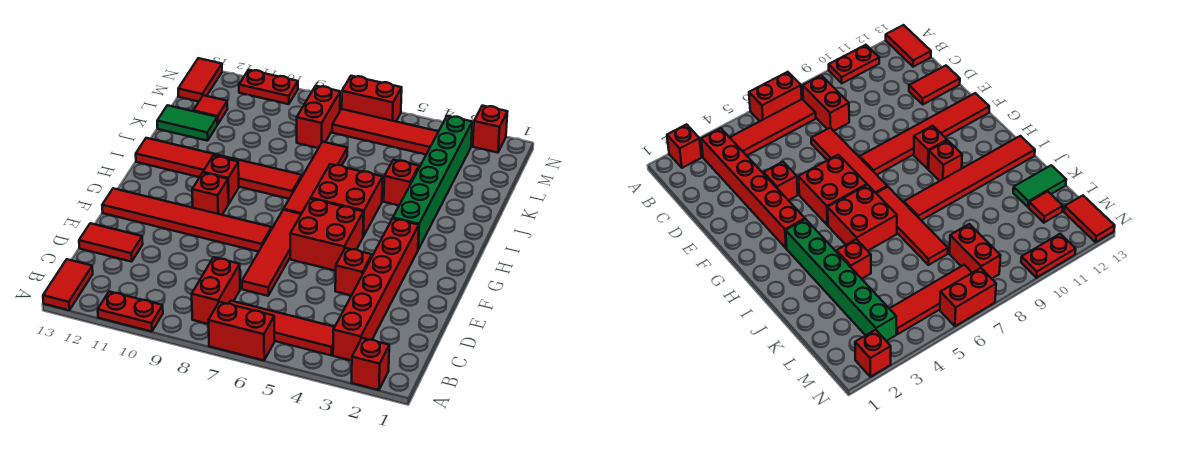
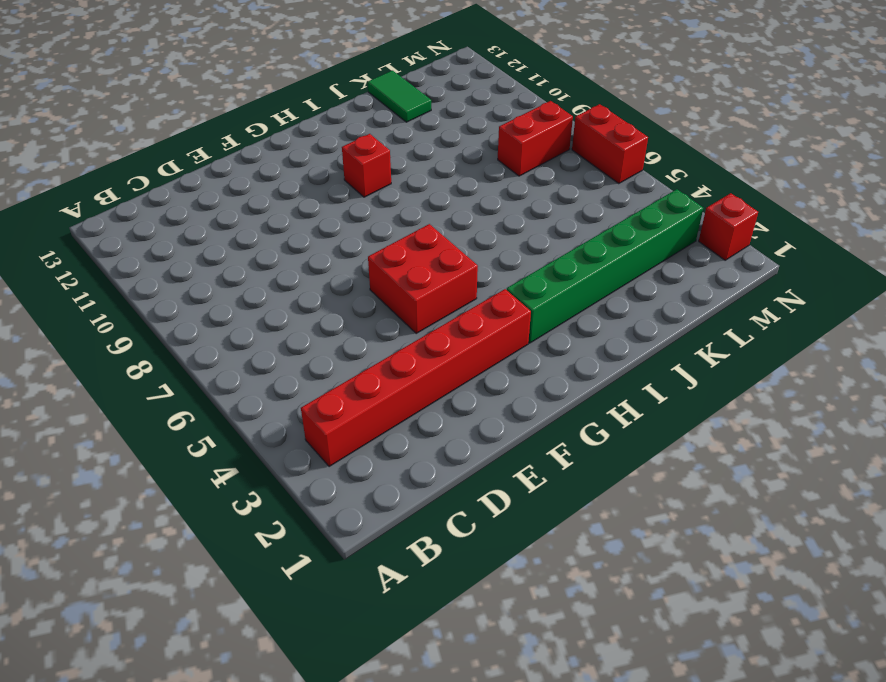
none -> red 1x1 brick [352,338,389,390]
none -> red 1x2 brick [208,302,275,360]
none -> red 1x2 plate [98,291,163,332]

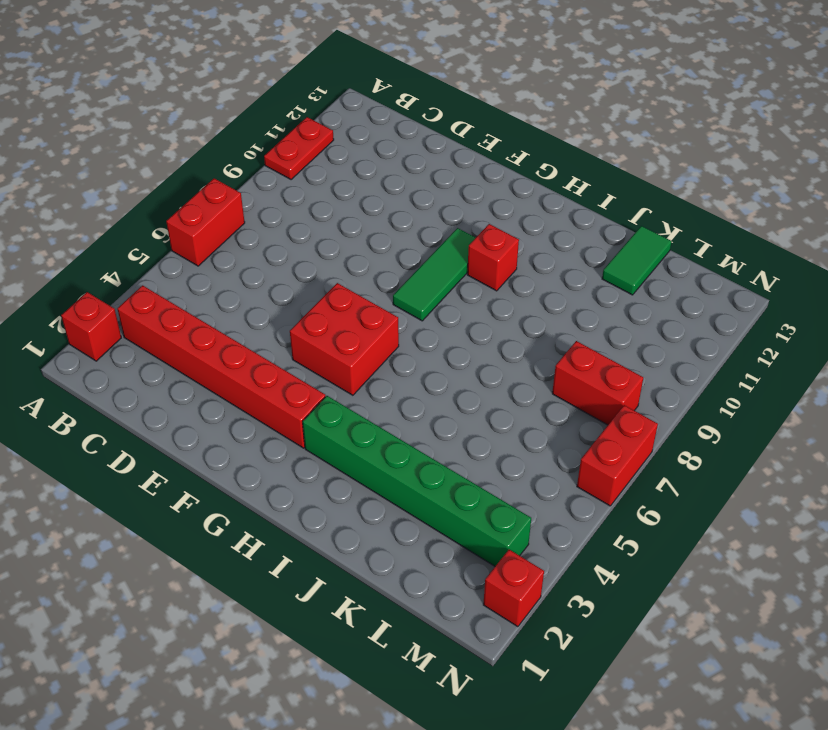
green 1x3 tile [393,228,476,321] -> red 1x1 brick [192,173,228,215]
none -> red 1x2 tile [43,259,93,310]
none -> red 1x4 tile [229,301,334,355]
none -> red 1x2 brick [192,257,240,324]

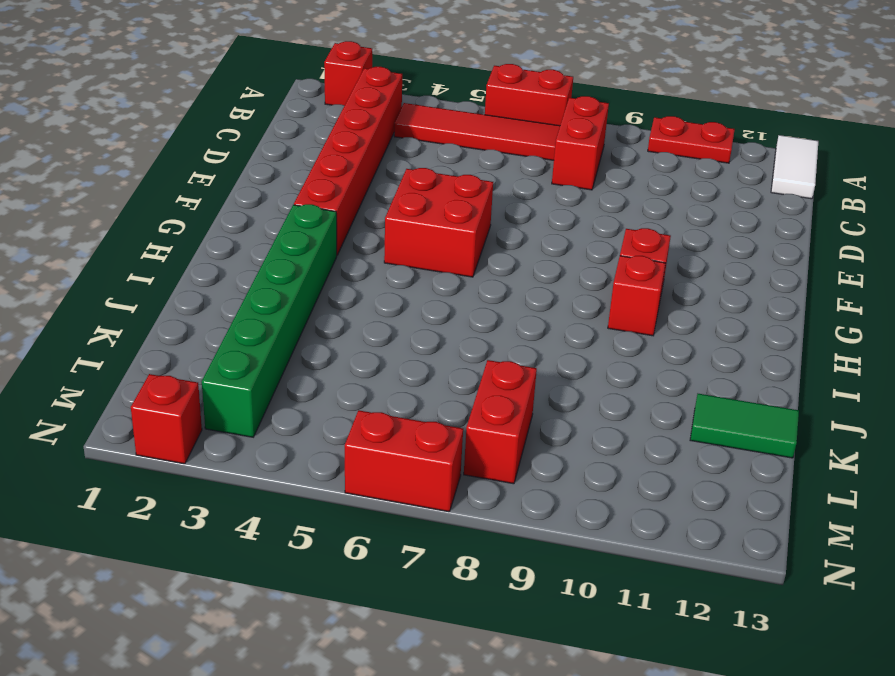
white 1x2 tile [771,135,818,199] -> red 1x2 tile [43,259,93,310]
none -> red 1x4 tile [242,210,301,296]
none -> red 1x2 tile [79,223,143,262]
none -> red 1x1 brick [335,248,372,295]

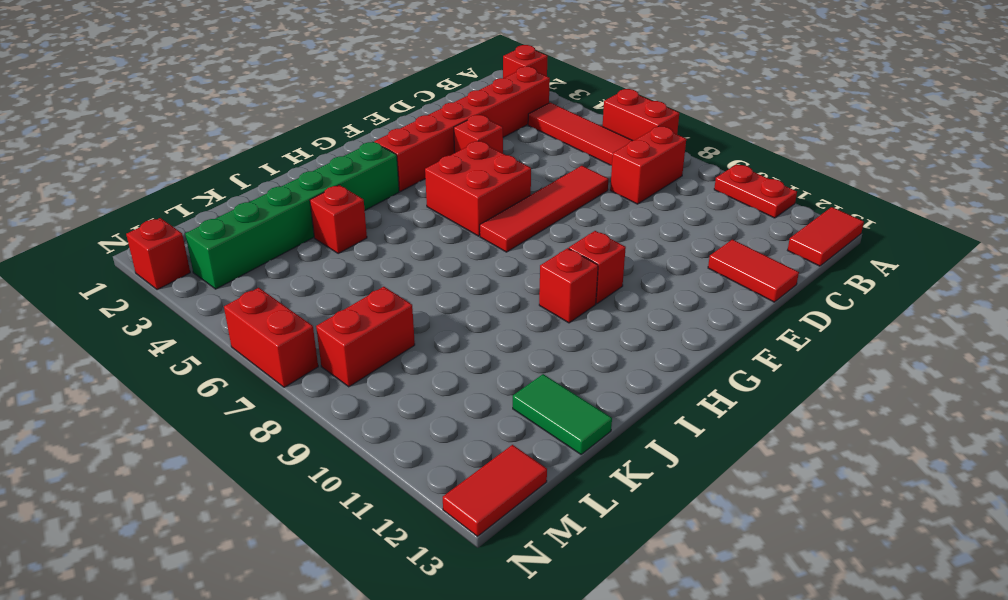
none -> red 1x6 tile [102,188,272,252]
none -> red 2x2 brick [311,164,383,236]
none -> red 1x4 tile [284,142,347,214]

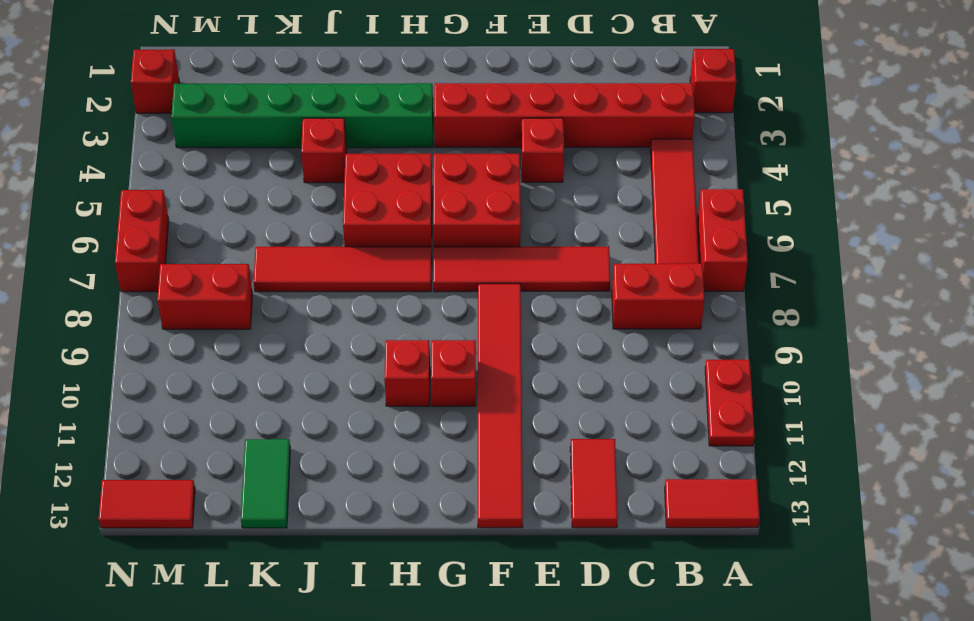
none -> red 1x6 tile [136,138,302,199]
none -> red 1x1 tile [193,95,228,124]
none -> red 1x4 tile [332,109,438,154]

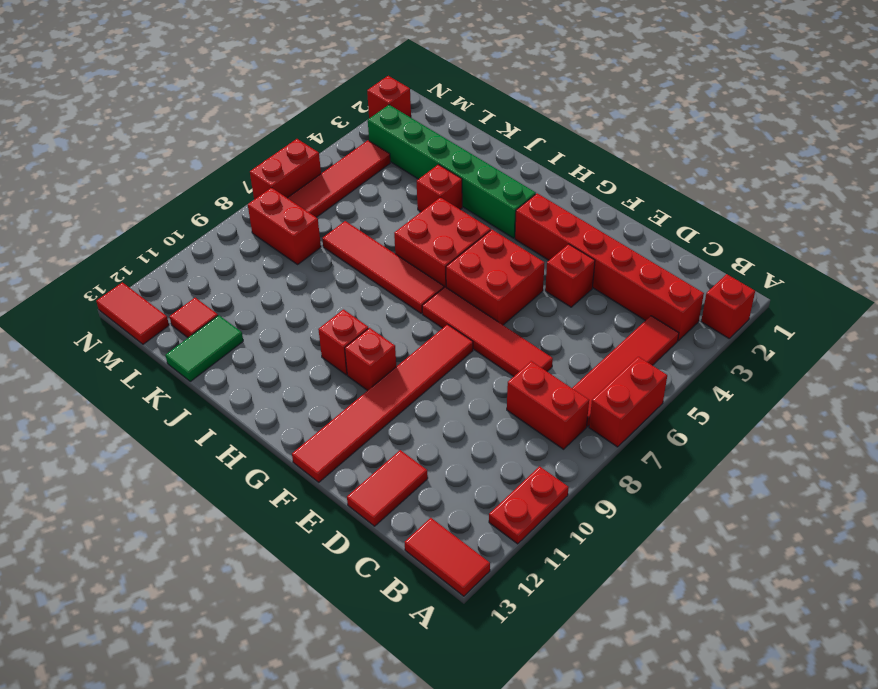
none -> red 1x6 tile [136,138,302,199]
none -> red 1x2 plate [239,70,298,104]

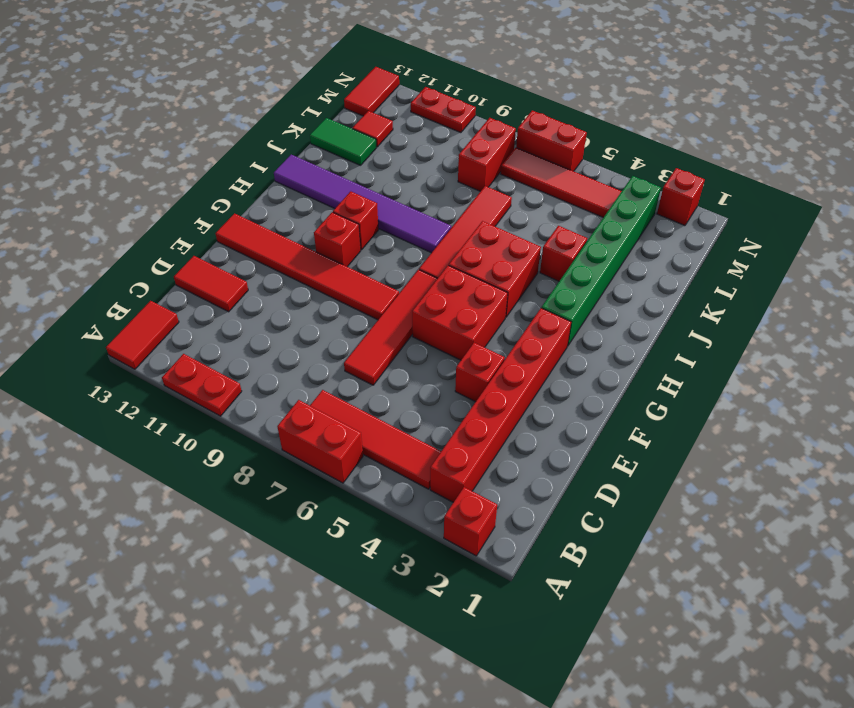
purple 1x6 tile [274,155,451,253] -> red 1x6 tile [136,138,302,199]
none -> red 1x2 brick [192,257,240,324]

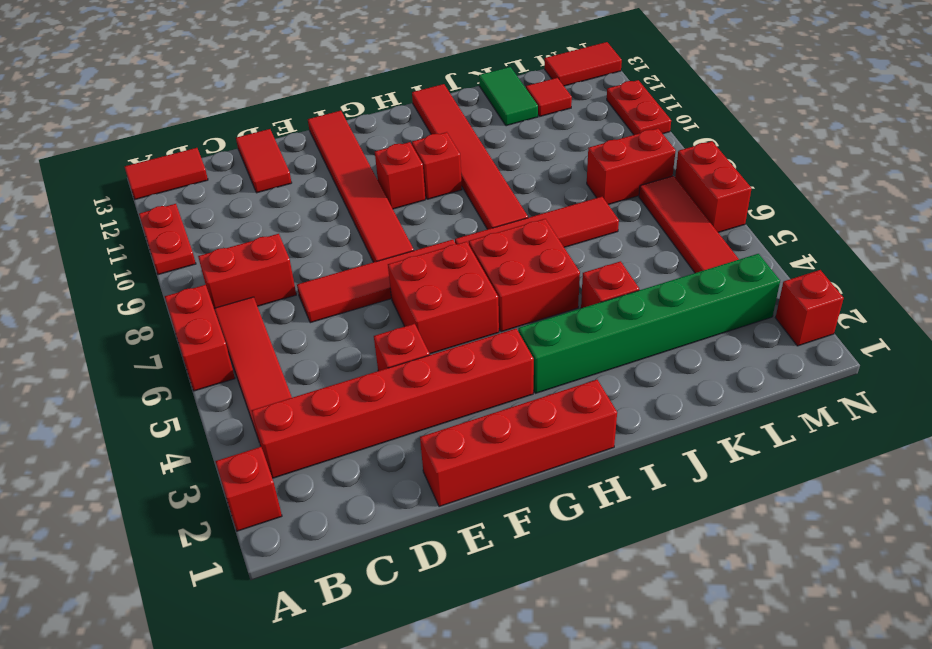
red 1x4 brick [420,380,617,507] -> none

